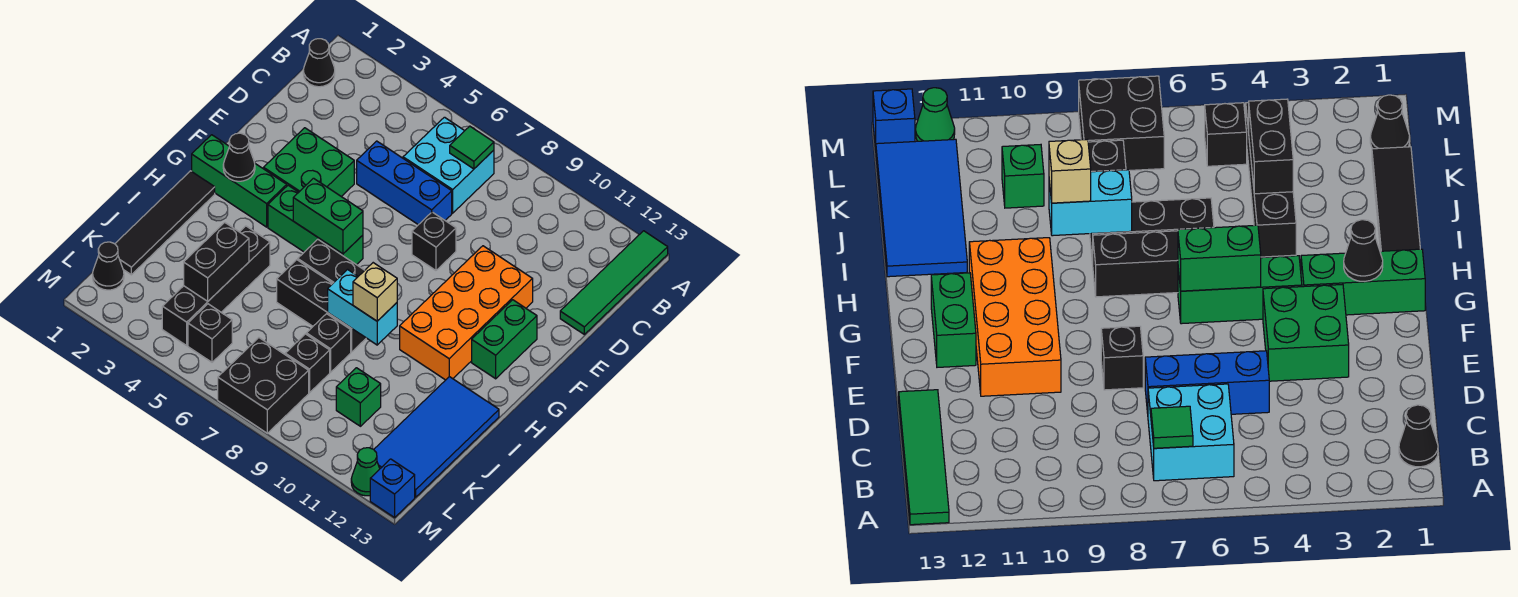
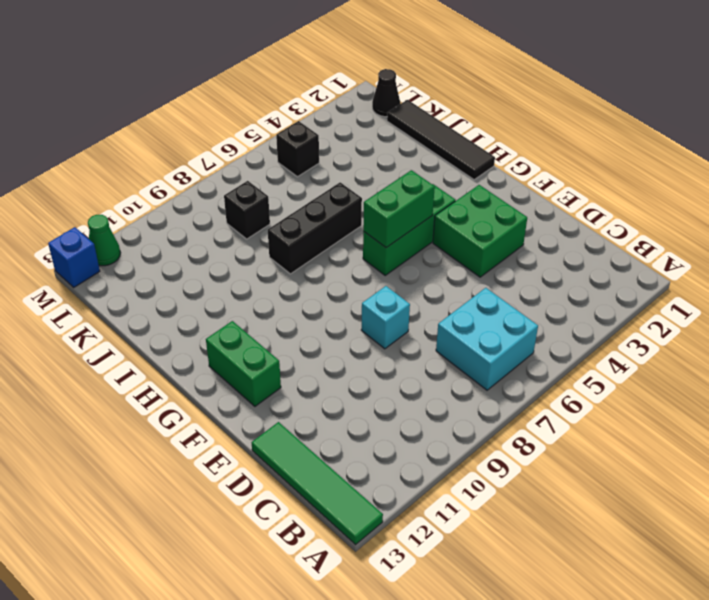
cyan 1x1 brick [361,286,410,349] -> black 1x1 brick [412,212,456,270]
none -> black 1x1 cone [303,39,335,87]
none -> blue 1x3 brick [357,141,452,225]
none -> orange 2x4 brick [400,246,533,380]

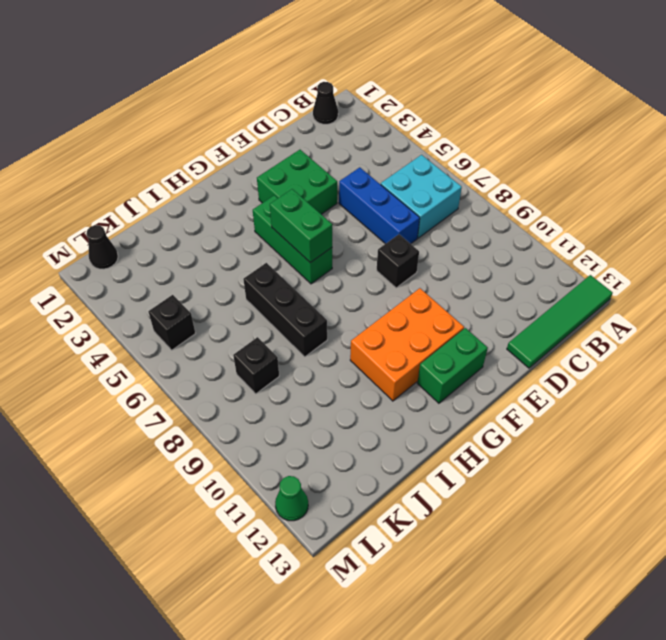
orange 2x3 brick [350,288,464,401] -> orange 2x4 brick [400,246,533,380]
none -> green 1x3 brick [192,135,287,227]
none -> black 1x4 tile [115,171,215,275]
none -> black 1x3 brick [298,239,365,283]

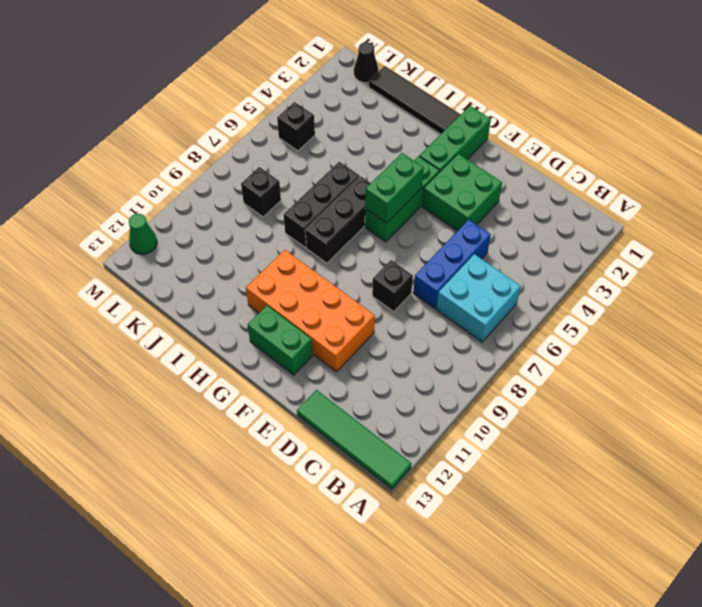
none -> black 1x1 cone [303,39,335,87]
none -> black 1x4 brick [162,226,270,345]
none -> blue 2x4 tile [374,377,499,497]

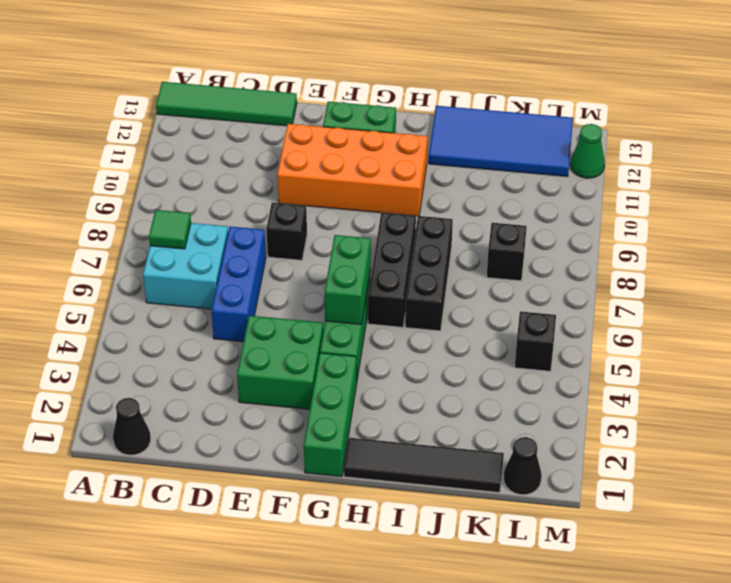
none -> black 1x4 brick [162,226,270,345]
none -> black 1x1 brick [306,314,351,372]
none -> green 1x1 brick [336,368,381,426]

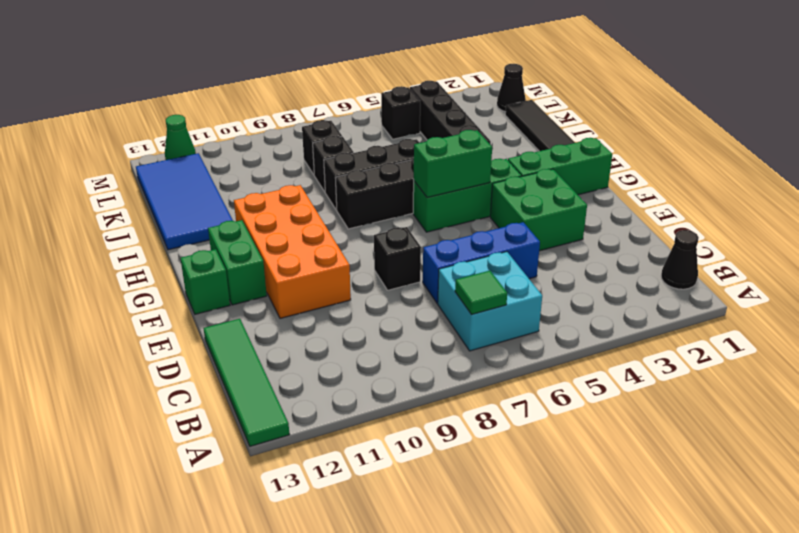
green 1x1 brick [181,249,230,314] -> green 1x1 brick moved to [336,368,381,426]
none -> black 2x2 brick [218,338,309,433]
none -> blue 1x1 brick [370,459,415,517]
none -> black 1x1 cone [223,133,255,181]

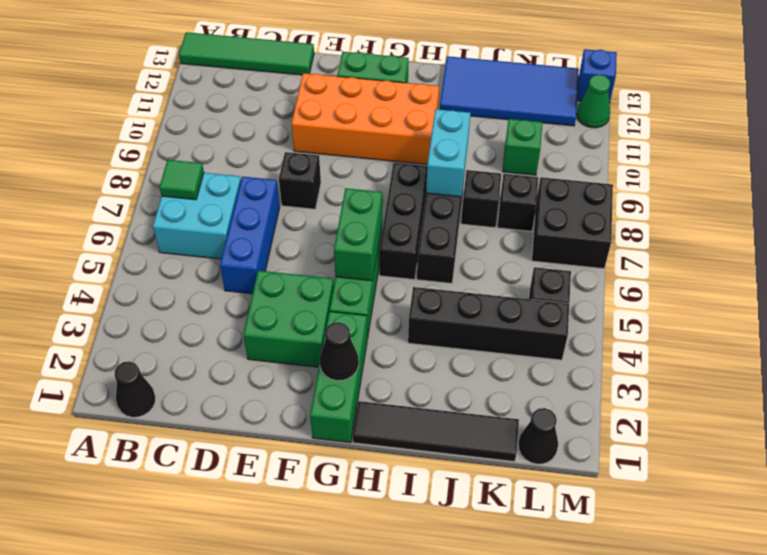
none -> black 1x2 brick [184,223,249,301]
none -> tan 1x1 brick [353,263,397,321]

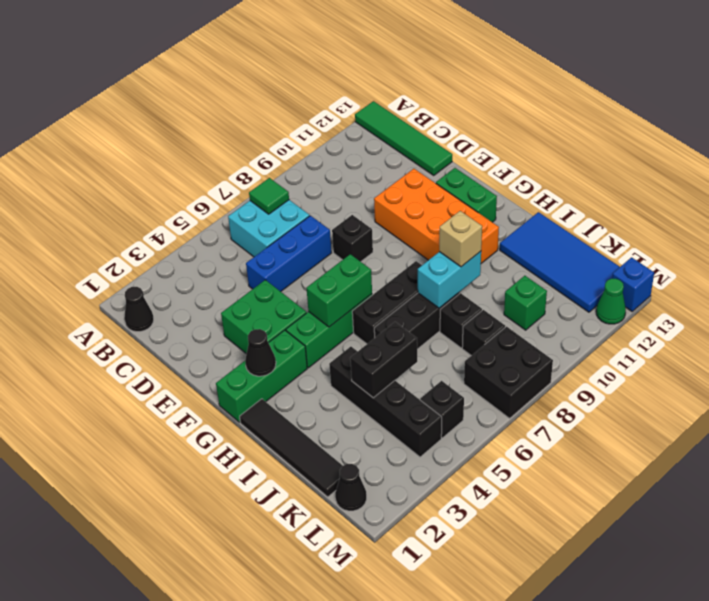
black 1x2 brick [350,322,417,398] -> black 1x2 brick turned to [184,223,249,301]

